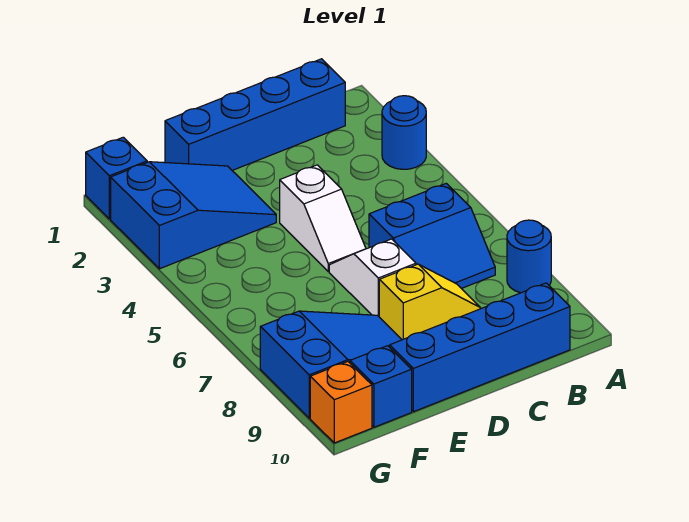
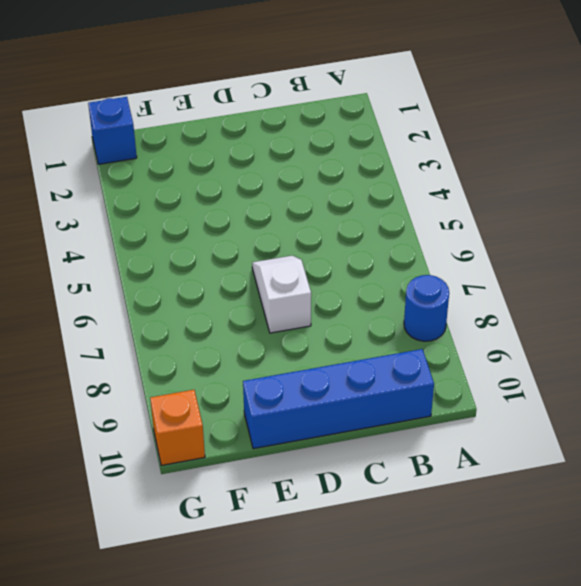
none -> blue 1x1 round brick [382,96,426,169]
none -> blue 1x4 brick [165,59,345,170]
none -> blue 2x2 slope [369,183,495,289]

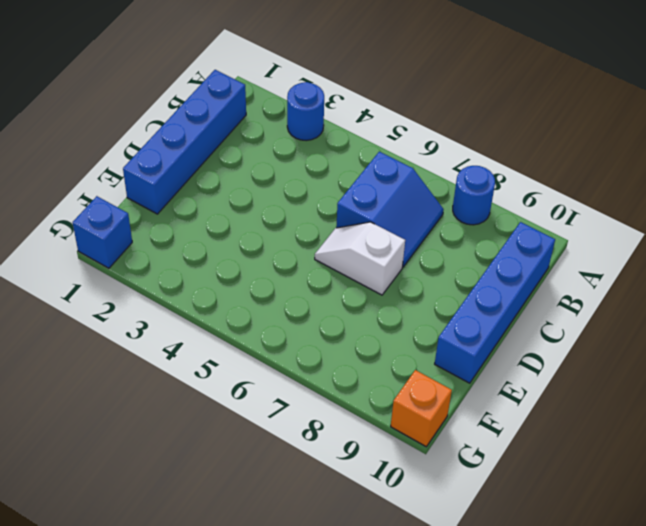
none -> yellow 1x2 slope [379,264,481,340]
none -> white 1x2 slope [280,165,366,271]
none -> blue 2x3 slope [111,162,276,269]

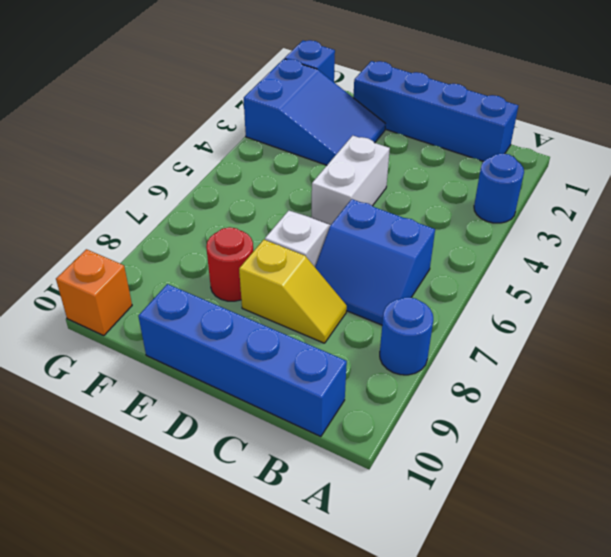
white 1x2 brick [312,136,390,225] -> white 1x2 slope [280,165,366,271]
red 1x1 round brick [206,227,253,301] -> blue 2x3 slope [260,311,402,418]
none -> blue 1x1 brick [350,346,412,427]

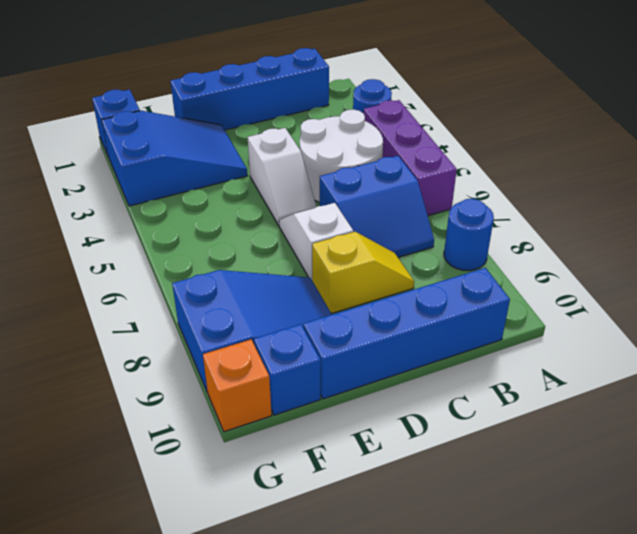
purple 1x3 brick [364,100,457,216] -> none
white 2x2 round brick [300,109,383,203] -> none

